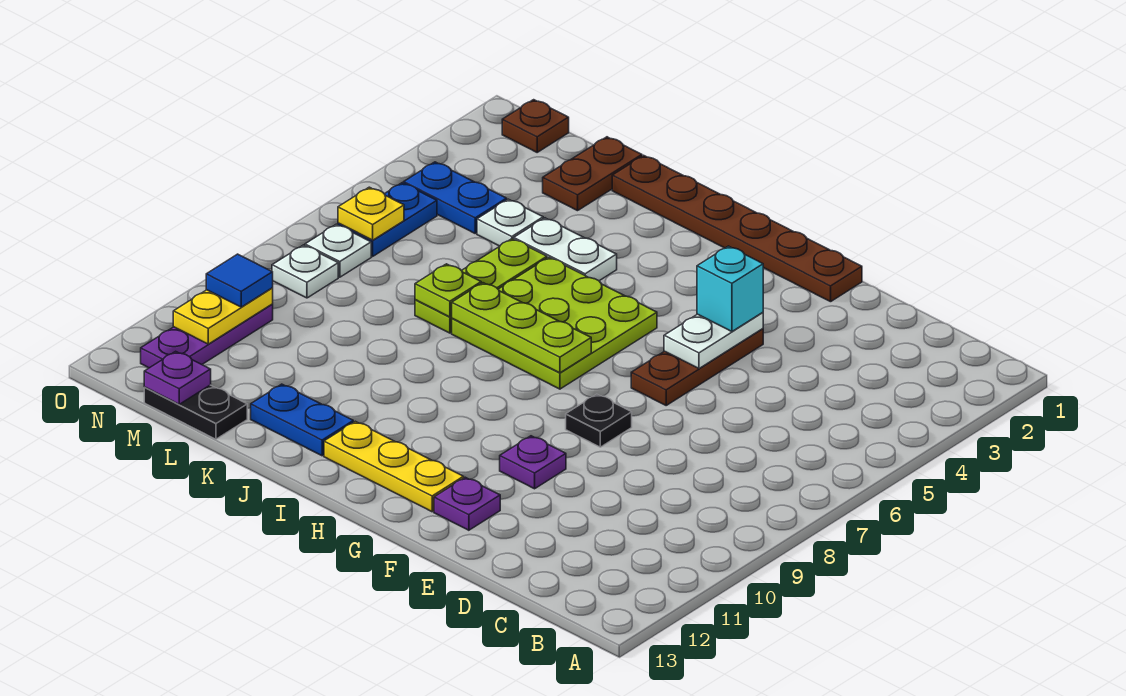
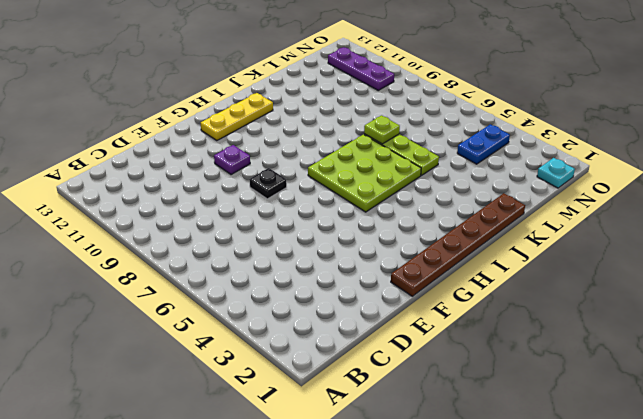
cyan 1x1 plate [537,158,575,188] -> brown 1x1 plate [502,100,569,152]
none -> brown 1x3 plate [631,329,763,405]
none -> purple 1x1 plate [434,477,500,530]
none -> white 1x2 plate [514,218,617,281]

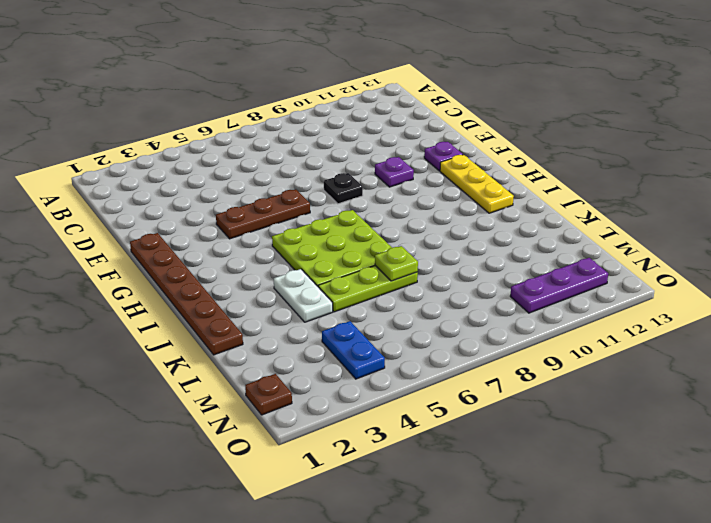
none -> blue 1x2 plate [251,384,353,456]
none -> brown 1x2 plate [543,137,642,211]
none -> white 1x1 plate [477,199,543,246]

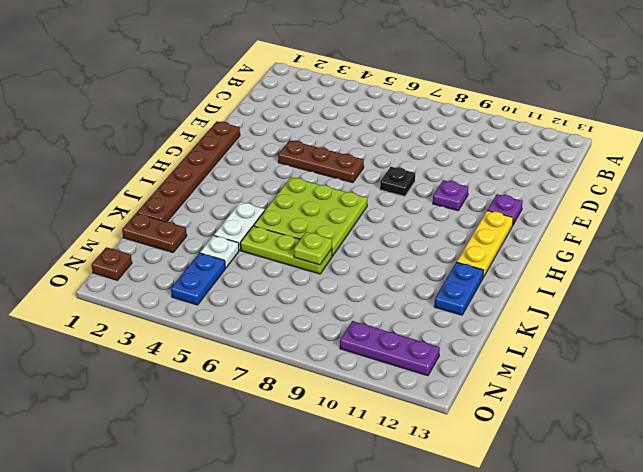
none -> black 1x2 plate [144,385,247,439]
none -> blue 1x2 plate [338,183,437,256]
none -> white 1x1 plate [305,224,371,277]

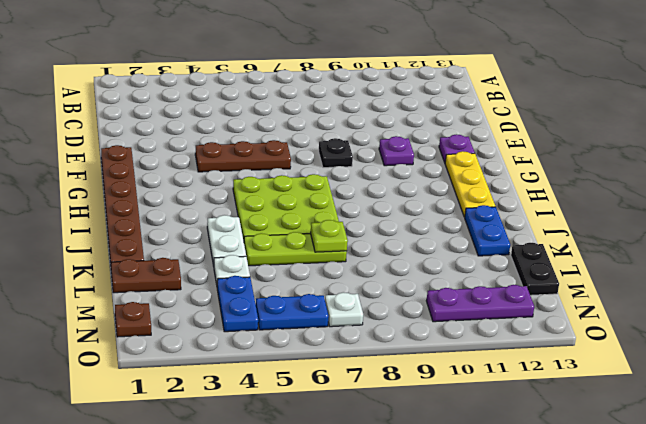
none -> white 1x1 plate [272,245,338,298]
none -> white 1x2 plate [664,312,763,369]
none -> lime 1x3 plate [452,283,591,373]

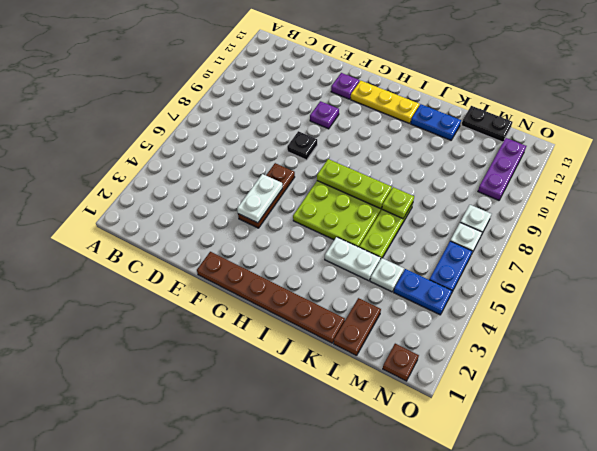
none -> purple 1x1 plate [144,351,211,404]
none -> yellow 1x1 plate [338,187,404,240]
none -> yellow 1x2 plate [173,288,273,344]

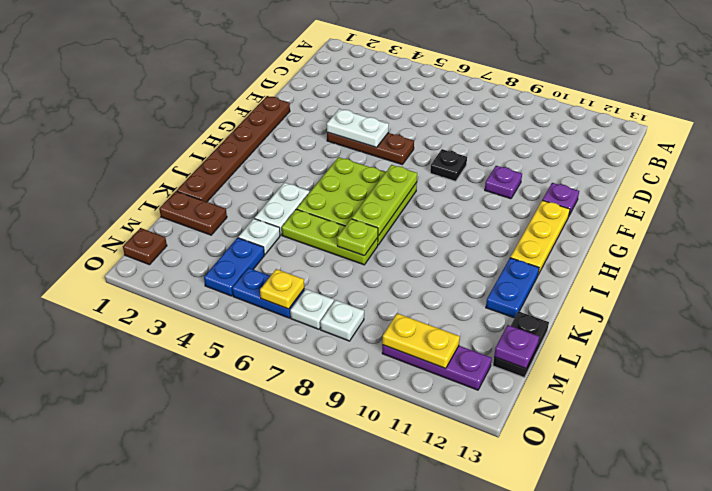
none -> cyan 1x1 brick [697,246,763,332]
none -> blue 1x1 tile [206,254,273,307]

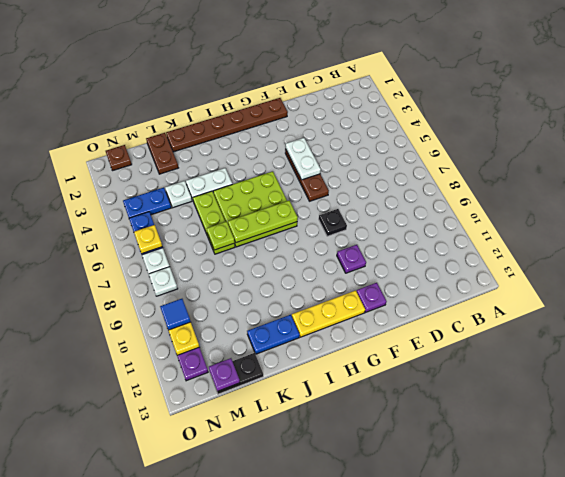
none -> cyan 1x1 brick [697,246,763,332]

